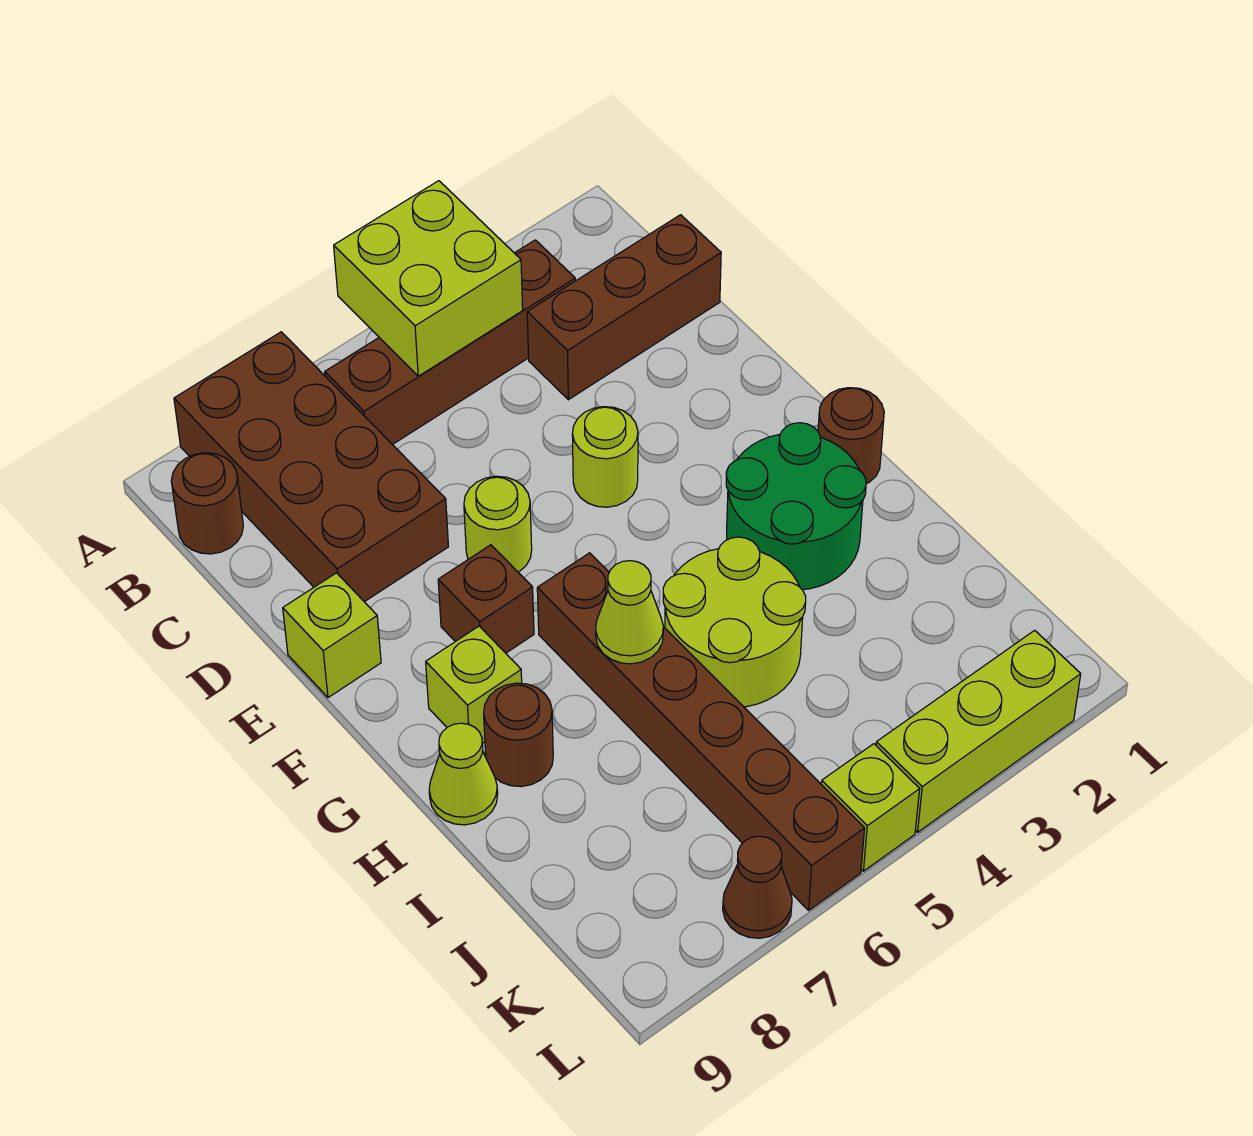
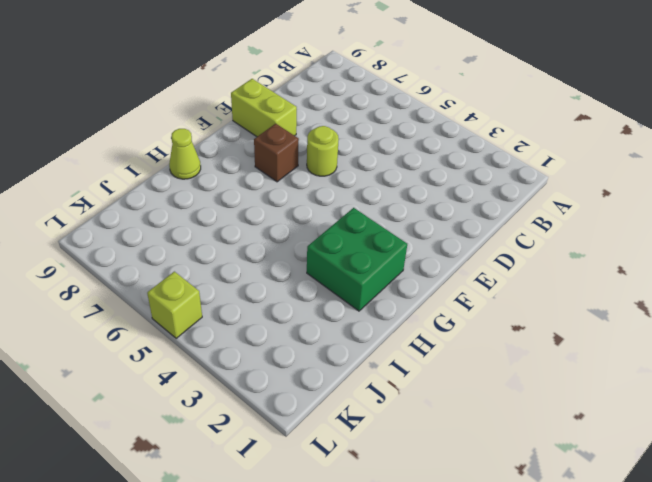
lime 1x2 brick [231,79,297,137] -> lime 1x1 brick [283,573,381,698]
green 2x2 brick [307,208,407,311] -> green 2x2 round brick [726,423,866,590]
none -> brown 2x4 brick [174,332,448,602]
none -> brown 1x4 brick [325,240,575,445]
none -> brown 1x1 round brick [171,453,243,554]

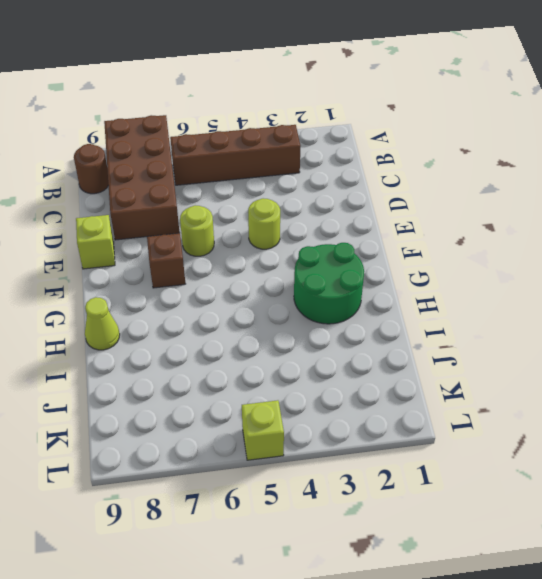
none -> brown 1x3 brick [527,215,721,400]
none -> brown 1x1 round brick [818,388,884,484]
none -> brown 1x6 brick [537,553,865,910]

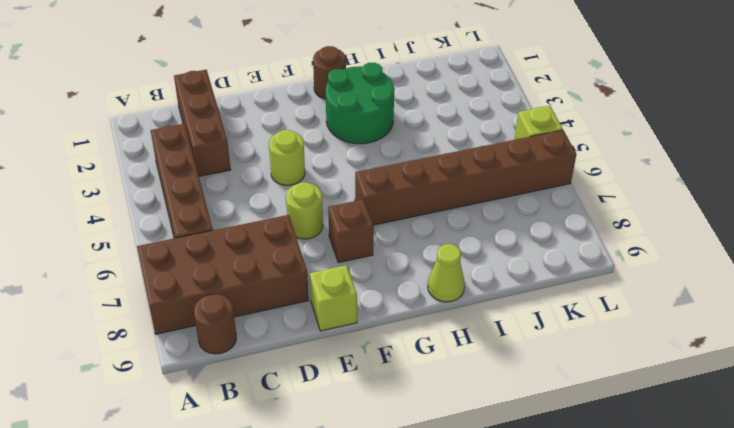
none -> lime 1x1 brick [426,626,522,744]
none -> lime 2x2 round brick [663,537,806,707]
none -> brown 1x1 round brick [484,683,553,787]

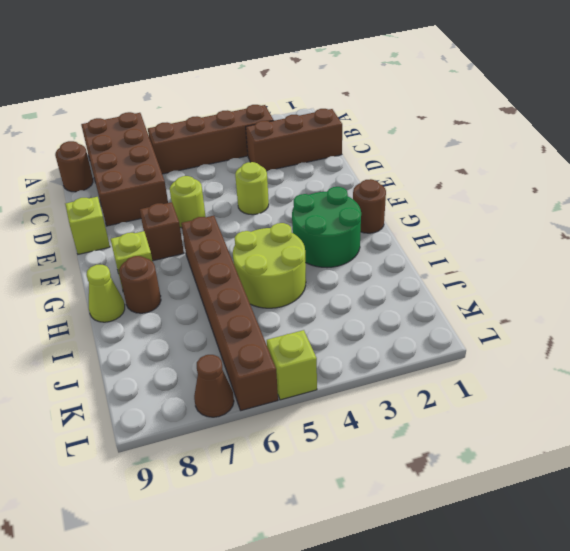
none -> lime 1x3 brick [876,630,1081,832]
none -> lime 2x2 brick [334,181,523,376]
none -> lime 1x1 cone [596,561,663,664]

